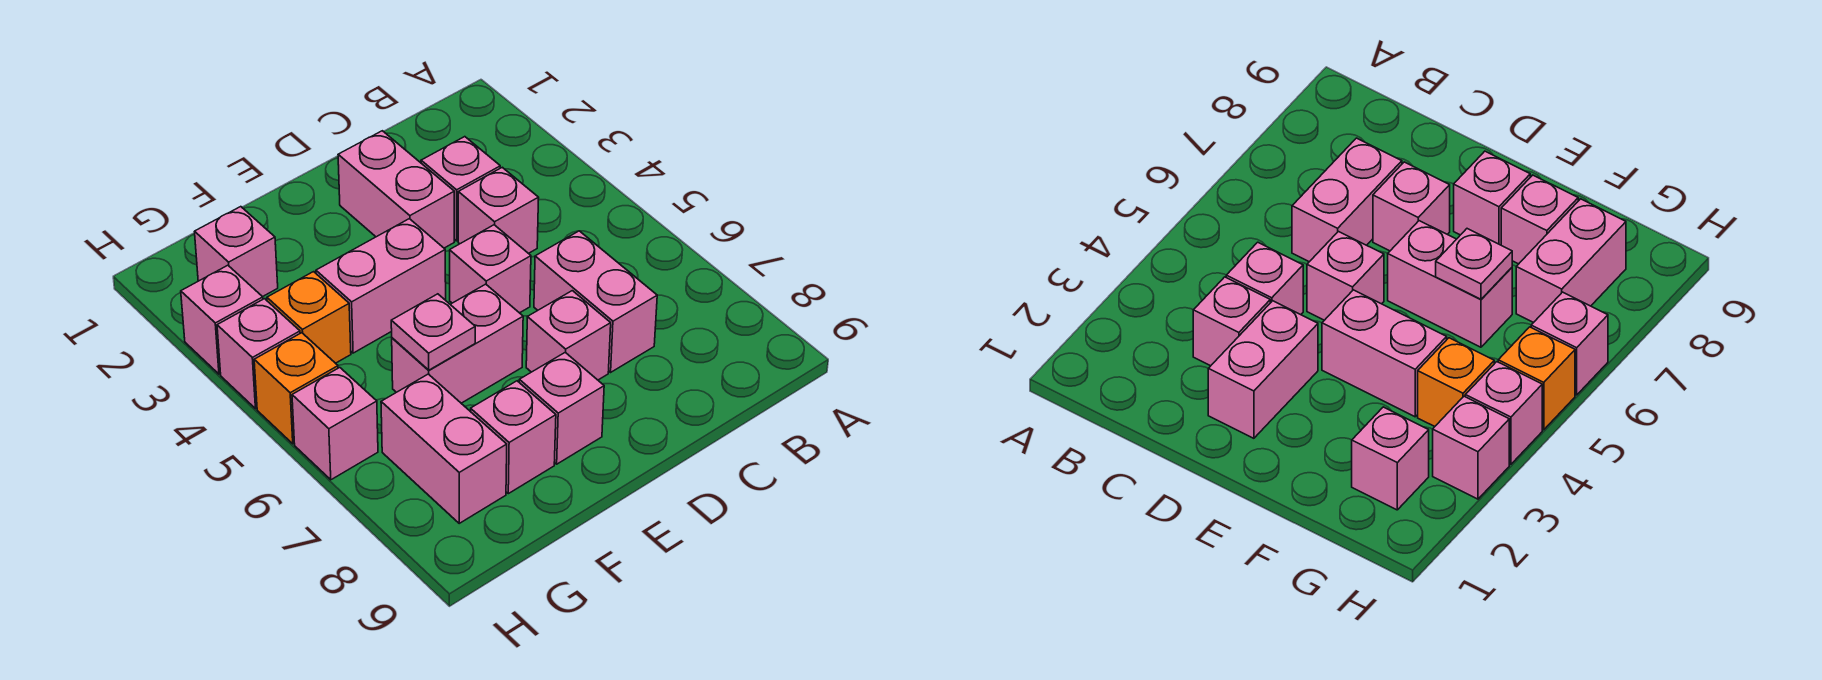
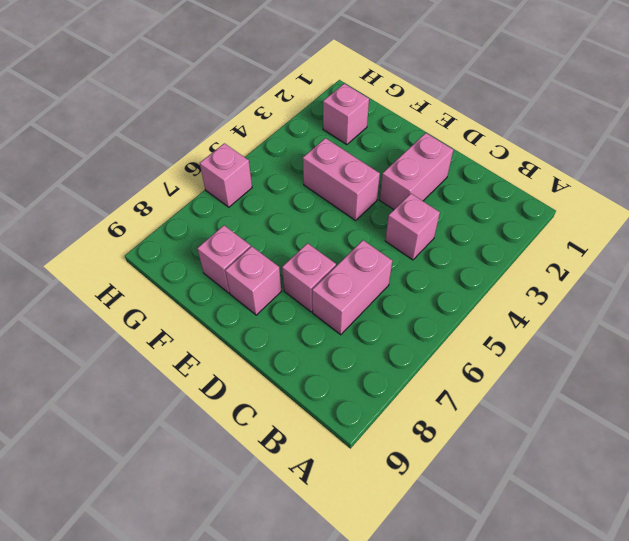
none -> pink 1x1 brick [421,137,500,241]
none -> pink 1x1 brick [450,225,531,313]
none -> pink 1x2 brick [392,284,523,403]

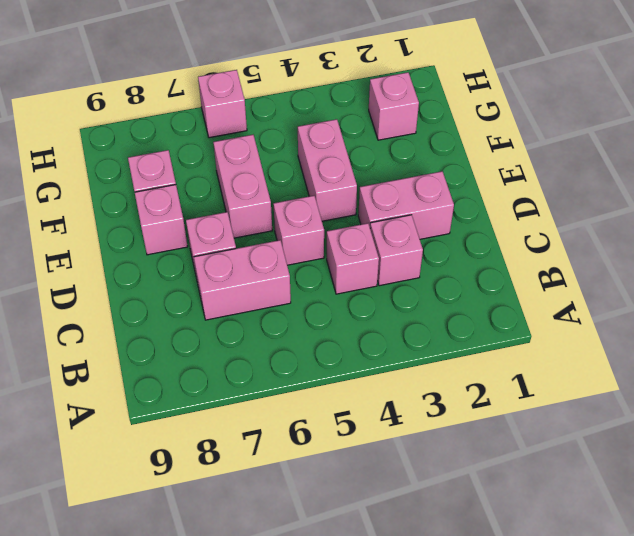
none -> orange 1x1 brick [267,272,351,363]
none -> pink 1x2 brick [381,374,507,523]
none -> pink 1x1 brick [181,265,263,374]

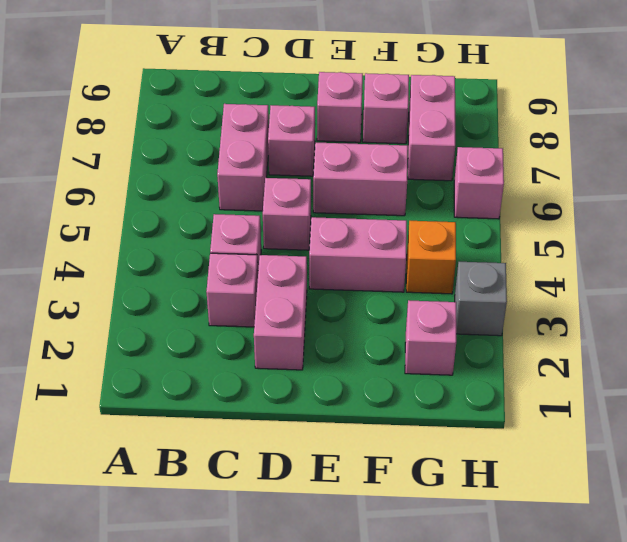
grey 1x1 brick [455,262,507,336] -> pink 1x1 brick [181,265,263,374]
none -> pink 1x1 brick [217,299,300,409]
none -> orange 1x1 brick [254,333,338,444]
none -> pink 1x1 plate [391,294,475,370]

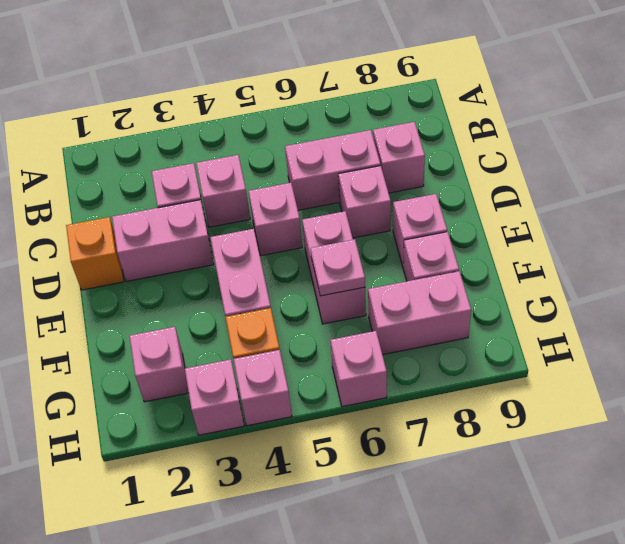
pink 1x1 brick [373,122,425,193] -> none
orange 1x1 brick [66,217,124,290] -> orange 1x1 brick moved to [254,333,338,444]

